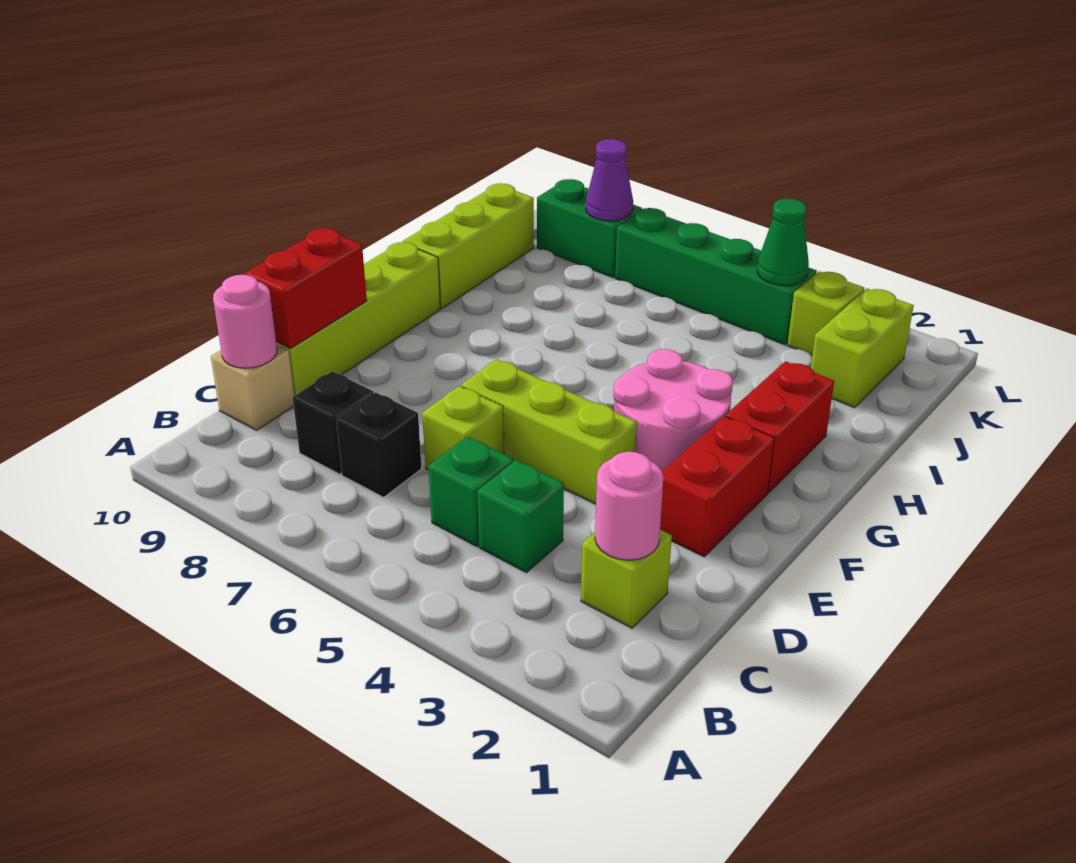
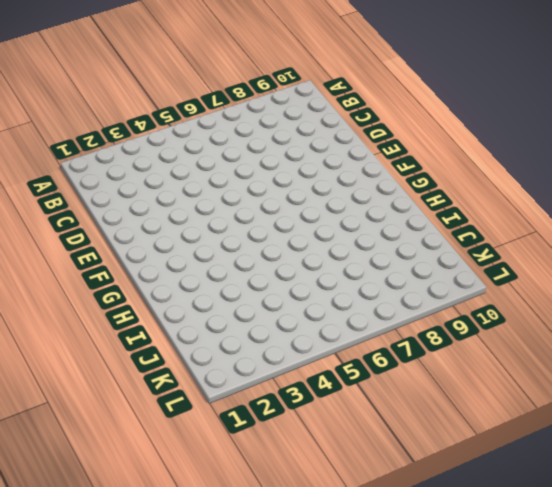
none -> lime 1x1 brick [581,530,672,628]
none -> green 1x1 brick [477,460,564,573]
none -> green 1x1 brick [428,437,513,546]

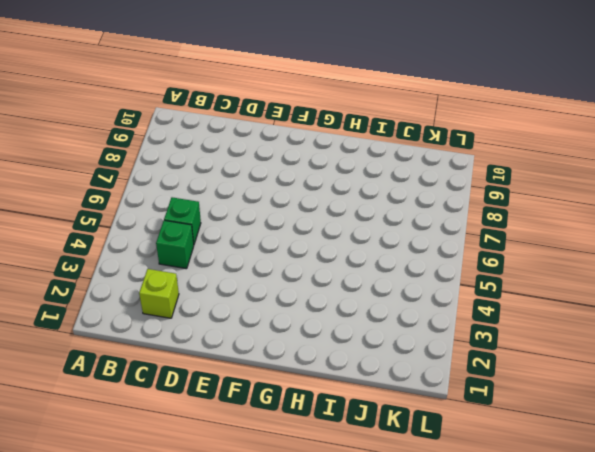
none -> black 1x1 brick [336,392,422,497]
none -> black 1x1 brick [293,372,373,474]
none -> tan 1x1 brick [211,345,294,430]

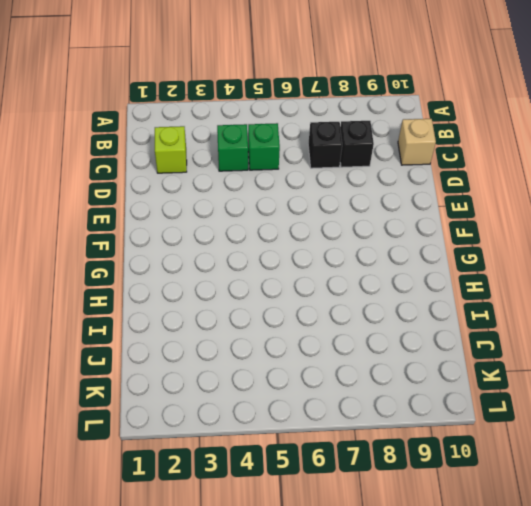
none -> lime 1x1 brick [422,386,504,470]
none -> lime 1x4 brick [276,242,440,396]
none -> red 1x2 brick [660,416,774,557]

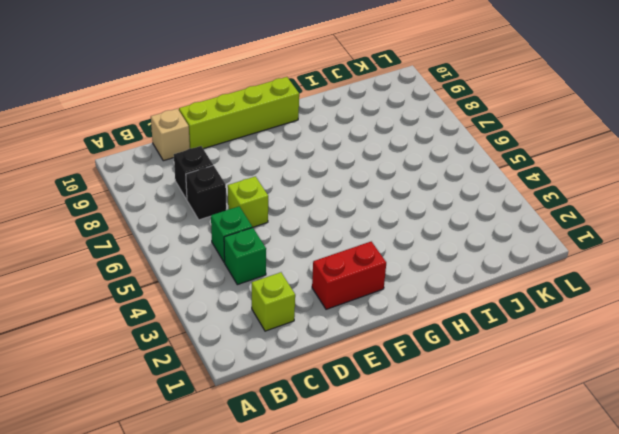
none -> lime 1x3 brick [461,359,637,504]
none -> pink 2x2 round brick [613,349,733,471]
none -> red 1x2 brick [726,361,834,492]

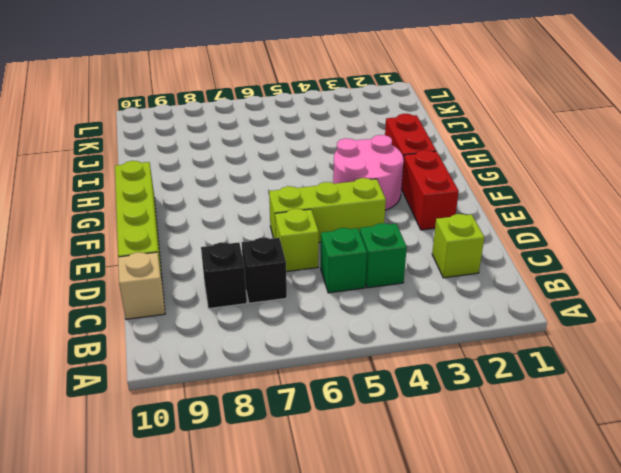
none -> lime 1x3 brick [403,183,534,308]
none -> lime 1x2 brick [811,289,914,408]
none -> lime 1x1 brick [787,271,864,355]

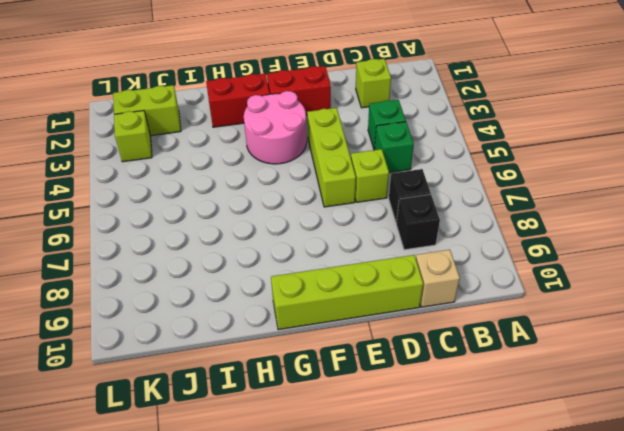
none -> lime 1x3 brick [403,183,534,308]
none -> green 1x4 brick [615,208,817,345]
none -> green 1x2 brick [537,179,642,277]

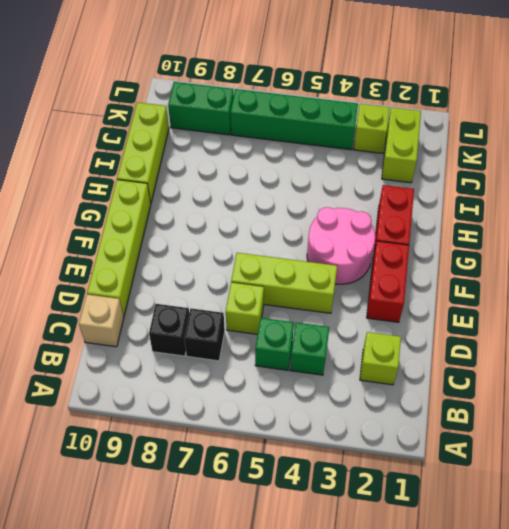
none -> pink 1x1 round brick [595,452,663,560]
none -> pink 1x1 round brick [213,275,277,368]
none -> red 1x2 brick [245,228,367,348]

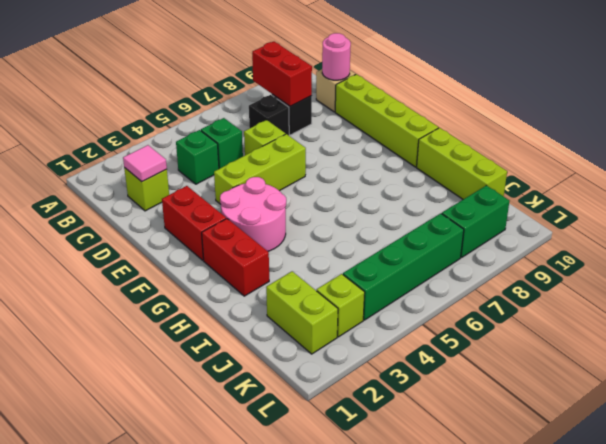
red 1x2 brick [252,42,312,106] -> red 1x2 brick moved to [245,228,367,348]
pink 1x1 tile [123,145,167,182] -> pink 1x1 round brick [595,452,663,560]
none -> green 1x1 cone [757,199,809,286]
none -> purple 1x1 cone [586,139,633,221]

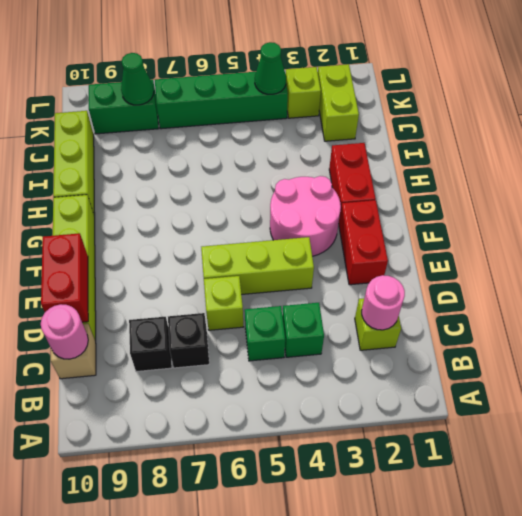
green 1x1 cone [121,53,154,105] -> purple 1x1 cone [586,139,633,221]

